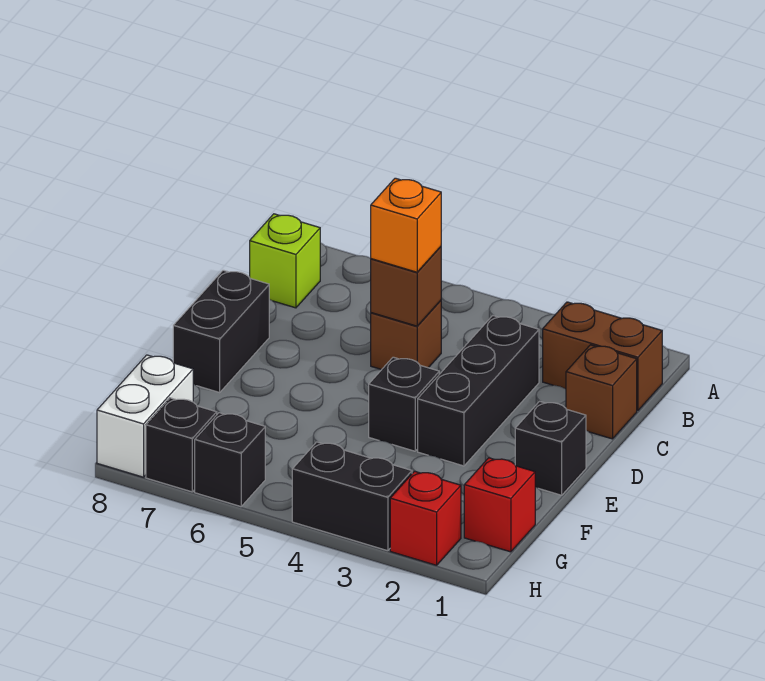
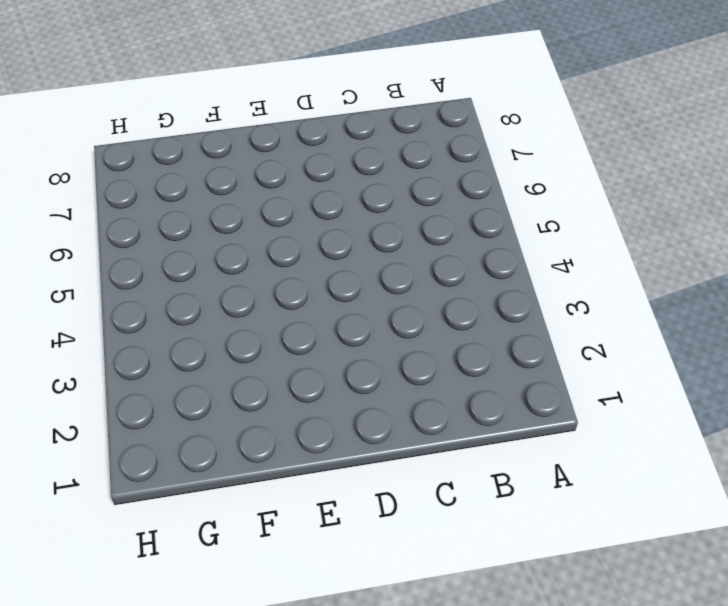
none -> brown 1x2 brick [543,302,662,411]
none -> lime 1x1 brick [250,214,320,308]
none -> brown 1x1 brick [566,345,637,439]

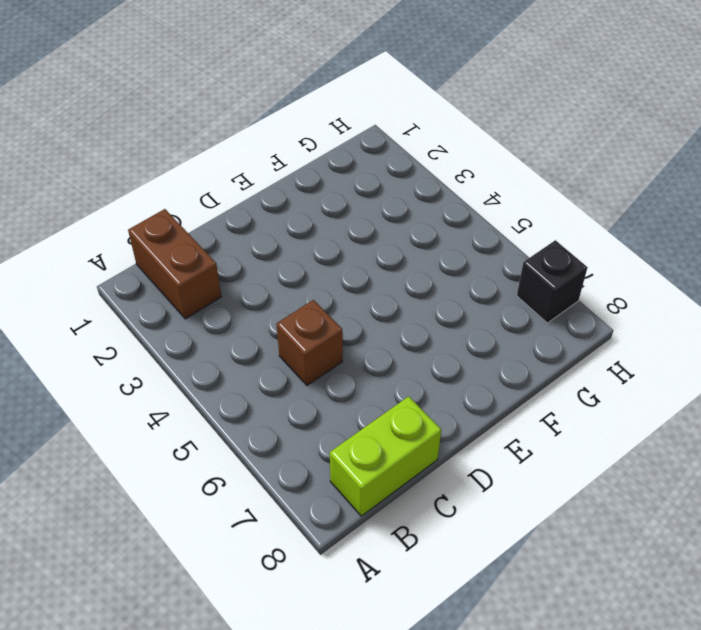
lime 1x2 brick [330,396,441,516] -> lime 1x1 brick [250,214,320,308]
none -> brown 1x1 brick [566,345,637,439]
none -> black 1x3 brick [418,316,539,466]
none -> black 1x2 brick [173,270,269,392]

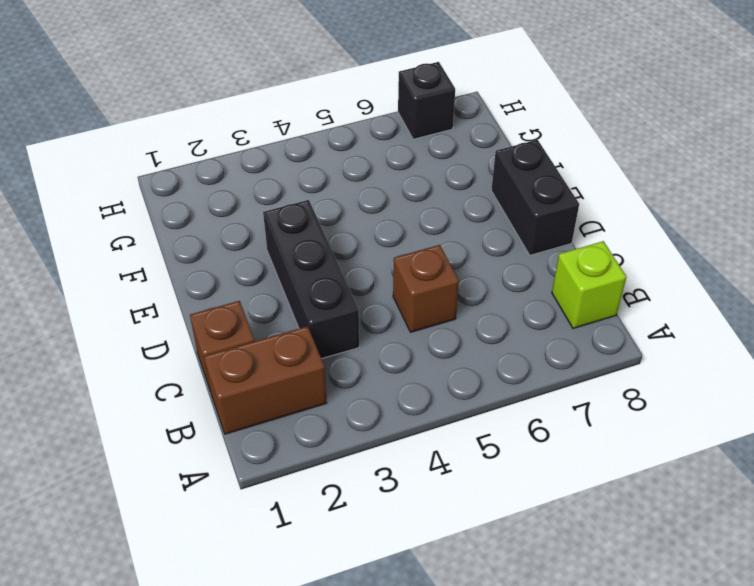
none -> black 1x1 brick [515,401,586,495]
none -> black 1x1 brick [369,357,439,451]
none -> red 1x1 brick [464,458,535,552]

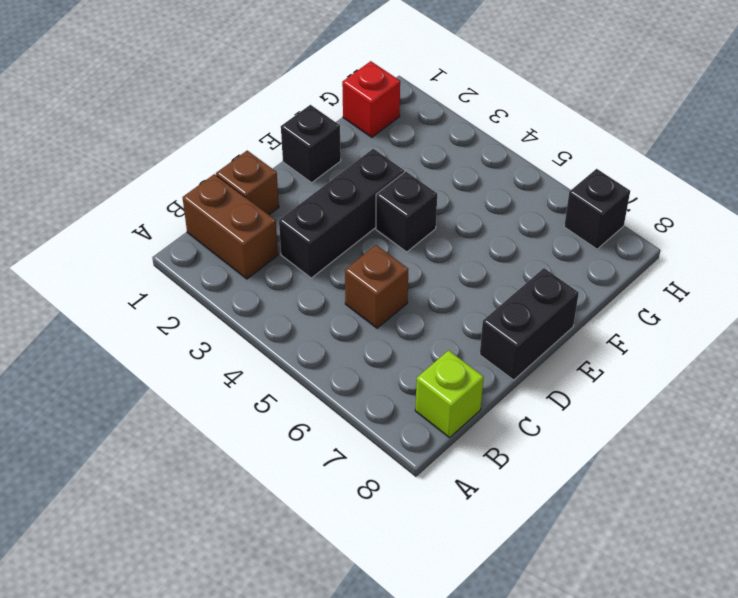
none -> white 1x2 brick [97,355,193,477]
none -> red 1x1 brick [390,471,461,565]
none -> black 1x2 brick [292,442,412,551]

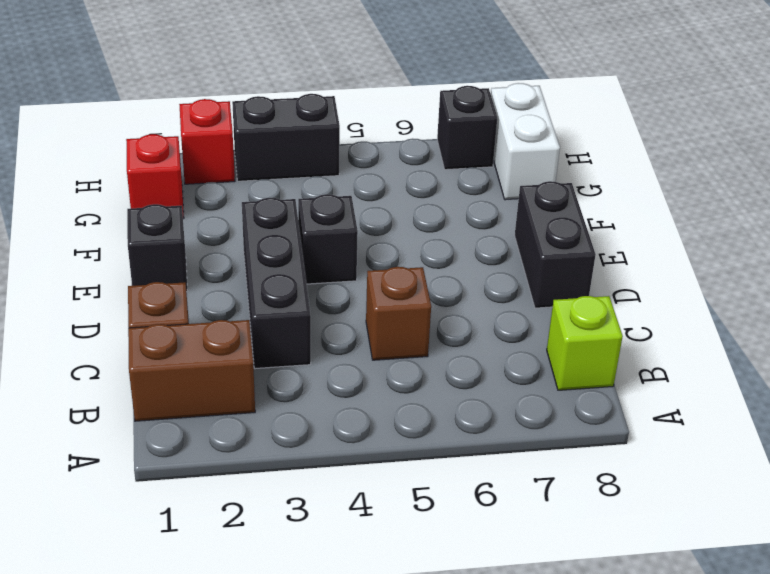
none -> black 1x1 brick [195,413,265,507]
none -> brown 1x1 brick [371,247,441,326]
none -> orange 1x1 brick [371,178,441,272]

